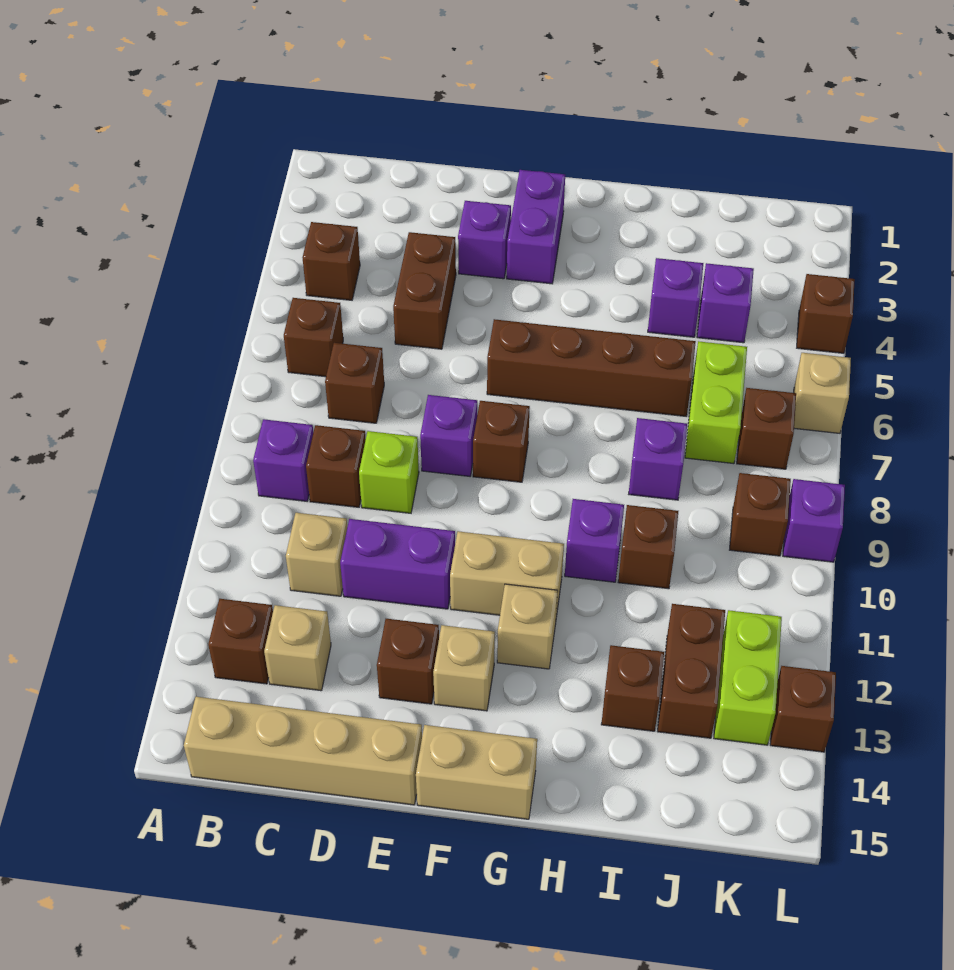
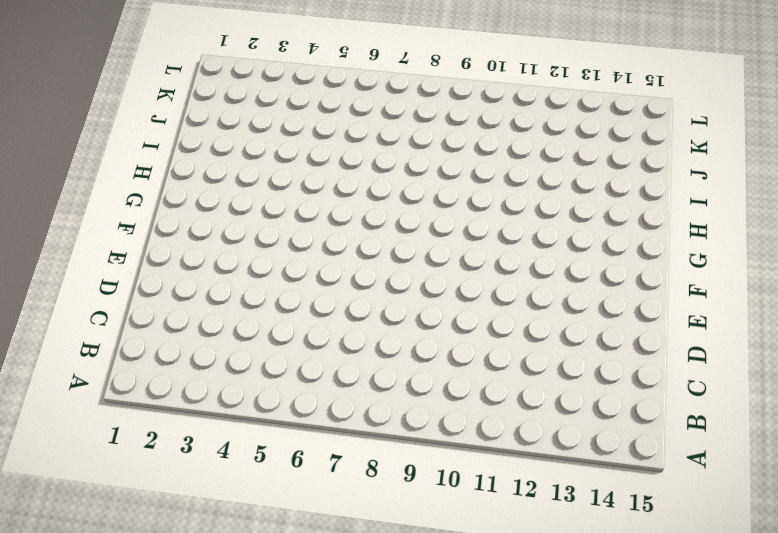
none -> brown 1x1 brick [303,222,360,300]
none -> brown 1x1 brick [284,298,343,377]
none -> purple 1x1 brick [253,419,313,501]
none -> brown 1x1 brick [208,599,273,684]

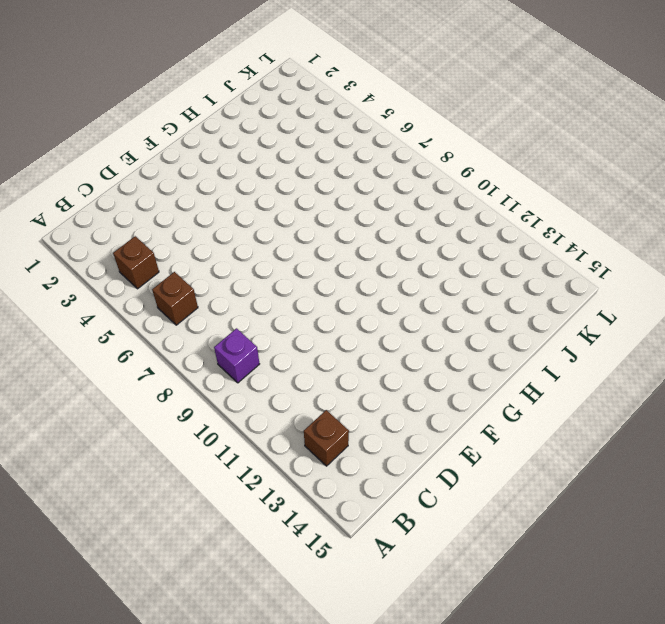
none -> tan 1x4 brick [184,697,422,805]
none -> brown 1x1 brick [325,343,384,423]
none -> brown 1x1 brick [306,425,366,507]
none -> tan 1x1 brick [286,513,347,596]

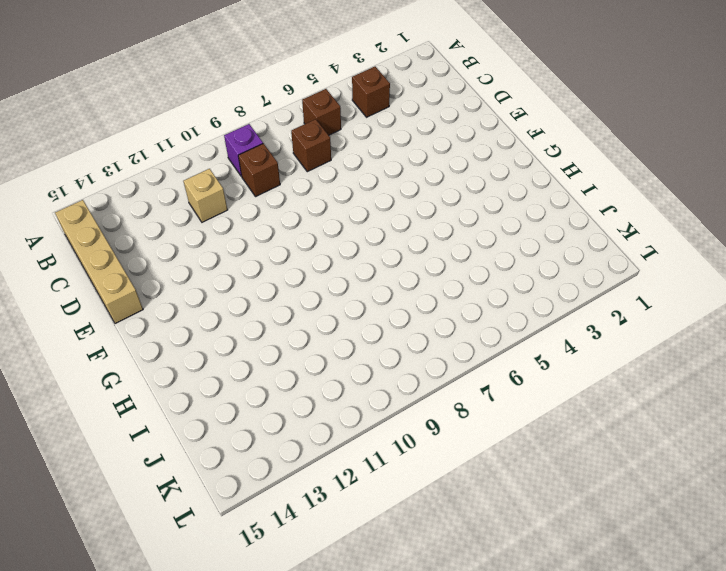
none -> brown 1x1 brick [208,599,273,684]
none -> tan 1x1 brick [264,605,331,691]
none -> brown 1x2 brick [393,232,456,349]
none -> lime 1x1 brick [359,431,419,513]

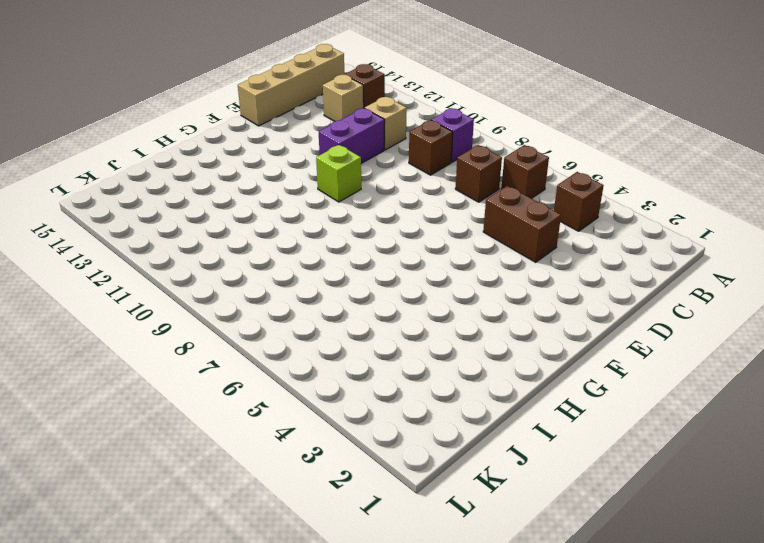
lime 1x1 brick [316,145,361,202] -> lime 1x1 brick moved to [359,431,419,513]
none -> purple 1x1 brick [458,201,511,279]
none -> purple 1x1 brick [420,395,477,476]
none -> brown 1x1 brick [377,619,439,704]
none -> purple 1x2 brick [507,170,565,284]

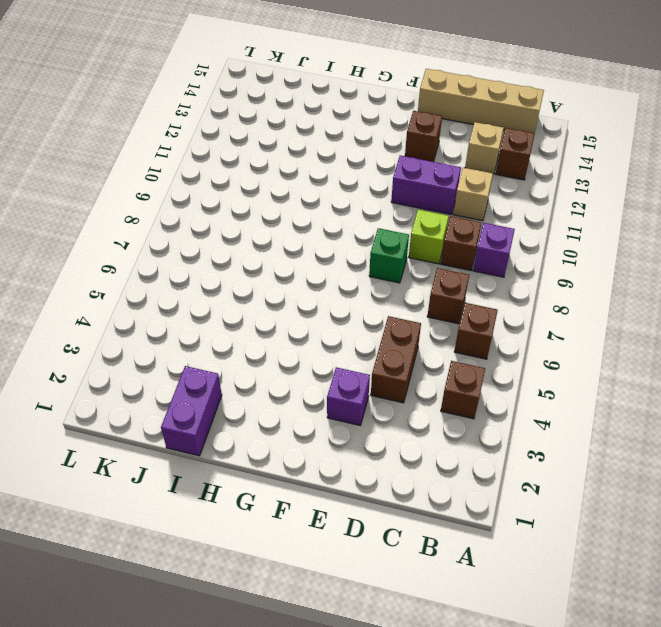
green 1x1 brick [369,228,409,283] -> purple 1x1 brick [420,395,477,476]
purple 1x2 brick [161,366,222,456] -> purple 1x2 brick moved to [507,170,565,284]
none -> brown 1x4 brick [487,319,696,416]
none -> brown 1x1 brick [473,401,530,482]
none -> tan 1x2 brick [450,531,564,617]
none -> tan 1x1 brick [433,625,495,711]

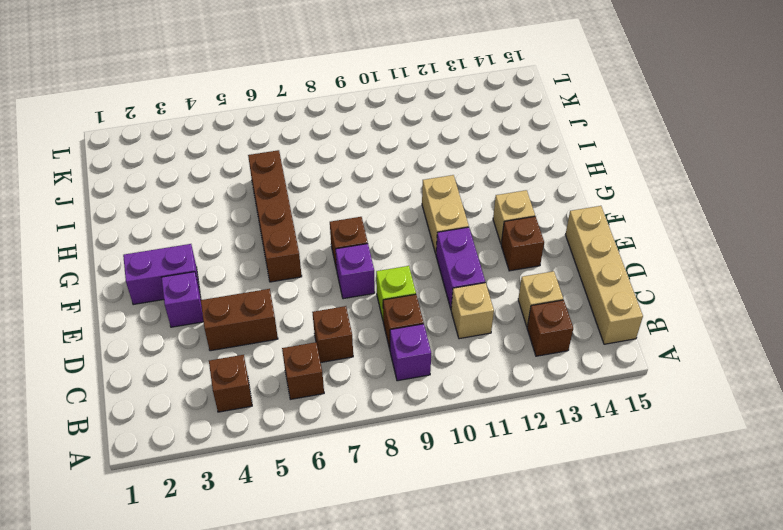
none -> tan 1x2 brick [416,725,537,819]
none -> tan 1x1 brick [497,584,558,669]
none -> purple 1x1 brick [565,499,624,582]
none -> purple 1x1 brick [648,258,703,337]

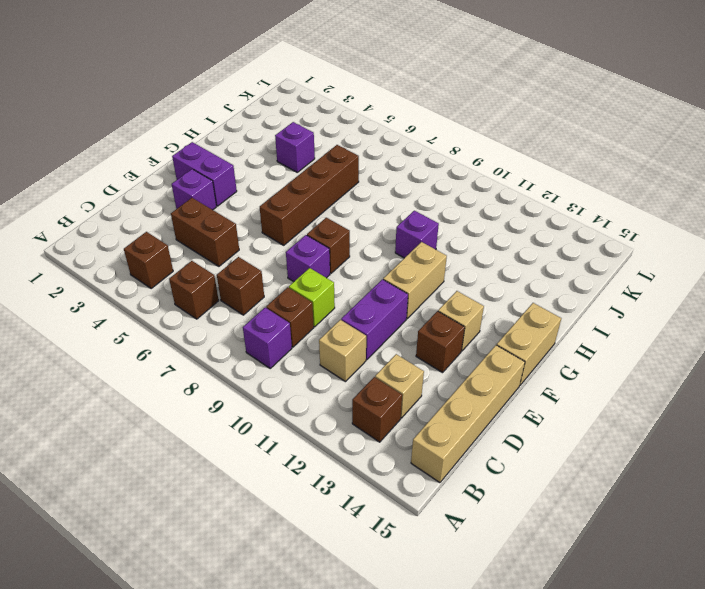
none -> tan 1x1 brick [497,584,558,669]
none -> purple 1x1 brick [629,418,687,500]
none -> brown 1x1 brick [618,505,678,589]
none -> brown 1x1 brick [601,645,664,731]

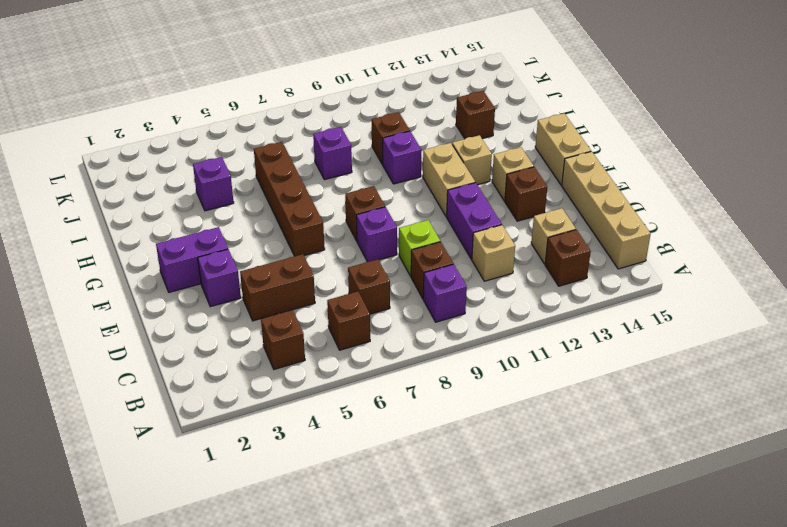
none -> purple 1x1 brick [697,263,754,343]
none -> lime 1x2 brick [685,341,747,464]
none -> brown 1x2 brick [658,604,725,738]
none -> brown 1x1 brick [737,388,796,469]

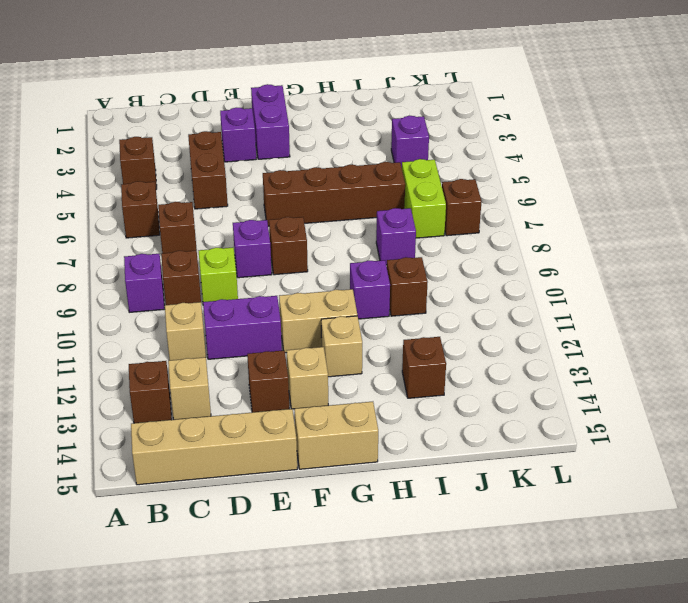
none -> purple 1x1 brick [648,258,703,337]
none -> brown 1x2 brick [658,604,725,738]
none -> brown 1x1 brick [730,473,791,556]
none -> lime 1x2 brick [714,610,782,745]

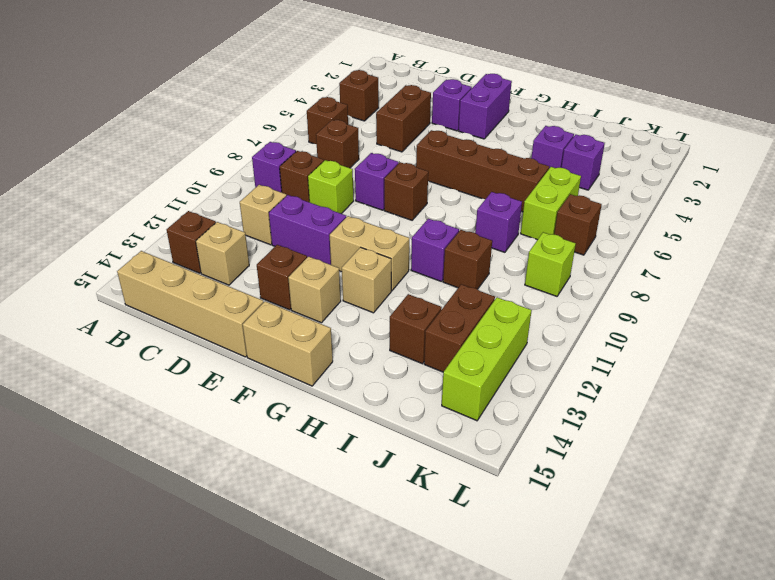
lime 1x1 brick [525,232,576,296] -> brown 1x1 brick [730,473,791,556]
lime 1x3 brick [442,297,532,421] -> lime 1x2 brick [714,610,782,745]
none -> brown 1x1 brick [797,274,855,353]
none -> tan 1x1 brick [794,353,851,433]
none -> purple 1x1 brick [783,479,845,562]
none -> brown 1x1 brick [770,666,836,752]

